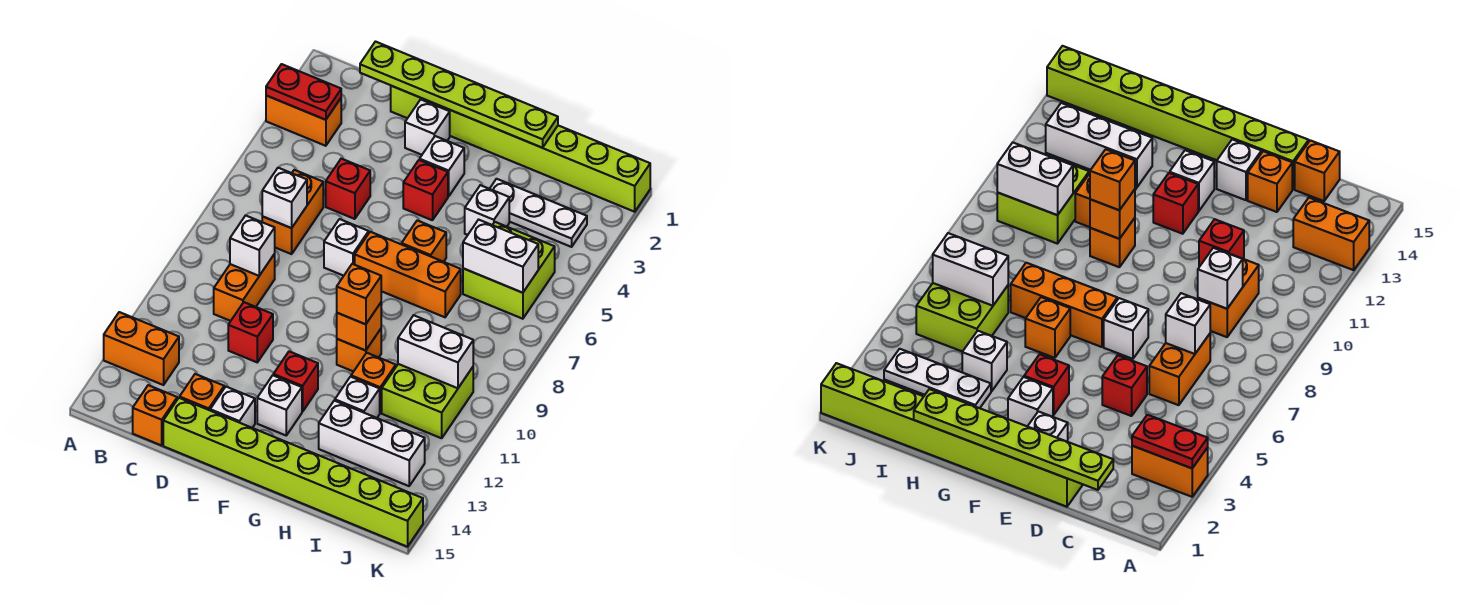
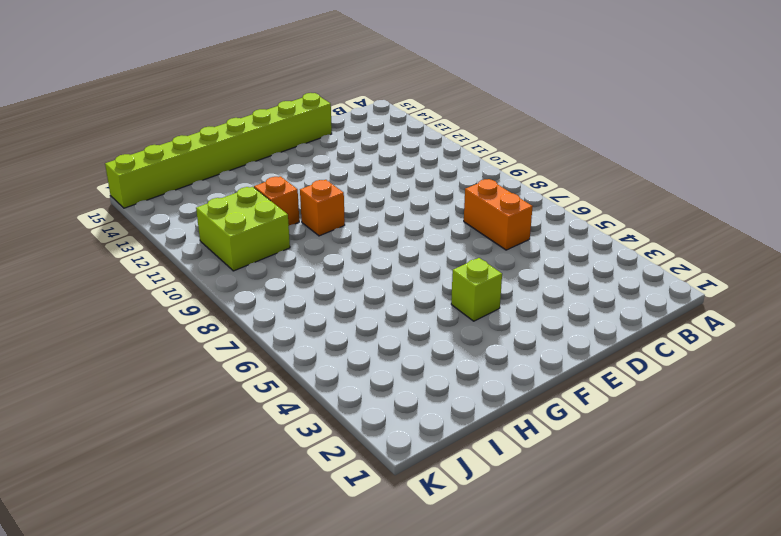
lime 1x1 brick [451,258,502,321] -> red 1x1 brick [403,160,448,220]
none -> orange 1x2 brick [266,96,341,146]
none -> orange 1x2 brick [104,312,179,385]
none -> orange 1x2 brick [214,254,275,321]
none -> orange 1x1 brick [133,385,177,445]

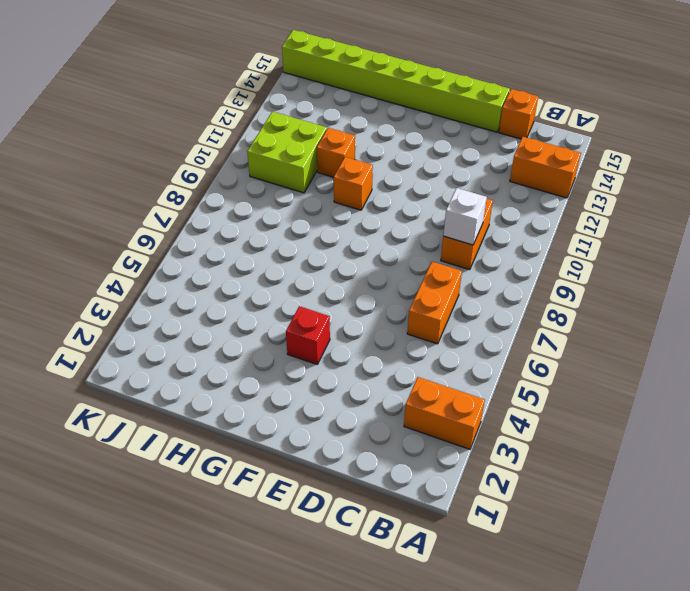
none -> lime 1x8 brick [391,86,650,212]
none -> red 1x1 brick [326,159,370,219]
none -> red 1x1 brick [228,302,273,362]
none -> orange 1x1 brick [180,374,224,410]

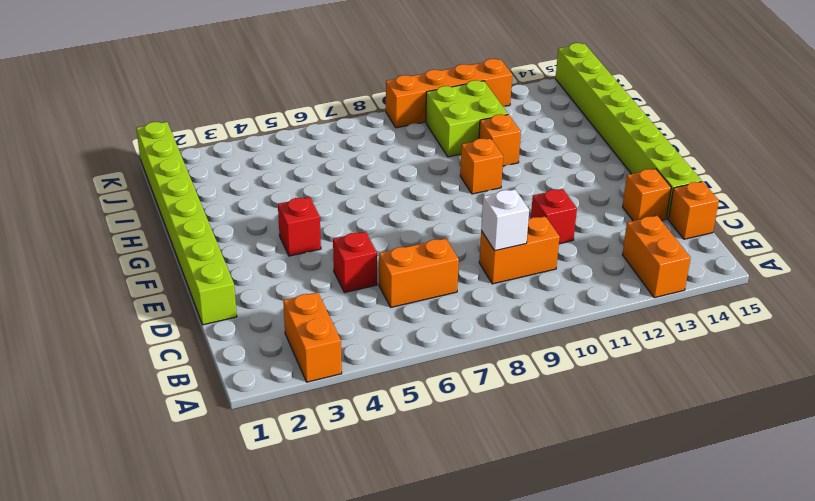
orange 1x4 brick [386,59,512,128] -> none
none -> white 1x1 brick [405,99,450,155]
none -> white 1x1 brick [324,219,369,276]
none -> white 1x1 brick [210,387,255,428]
none -> white 1x1 brick [420,136,464,196]

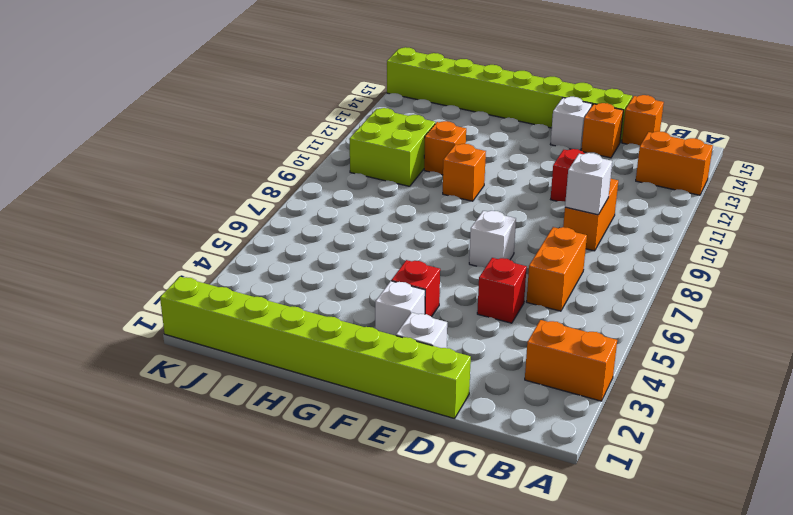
none -> orange 1x3 brick [355,232,461,317]
none -> red 1x1 brick [273,351,318,412]
none -> white 1x1 brick [257,375,302,435]
none -> orange 1x1 brick [402,221,446,262]

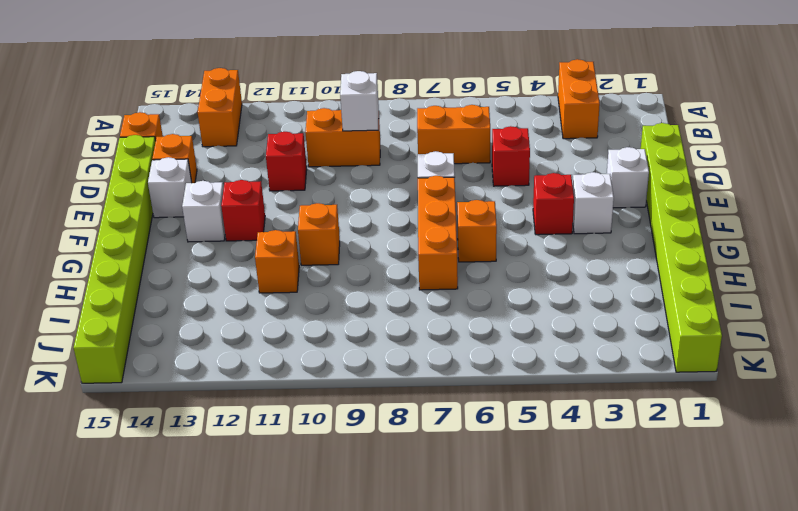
none -> white 1x3 plate [490,179,587,247]
none -> white 1x1 brick [465,185,509,235]
none -> white 1x1 brick [335,377,380,418]
none -> white 1x3 brick [319,401,425,486]

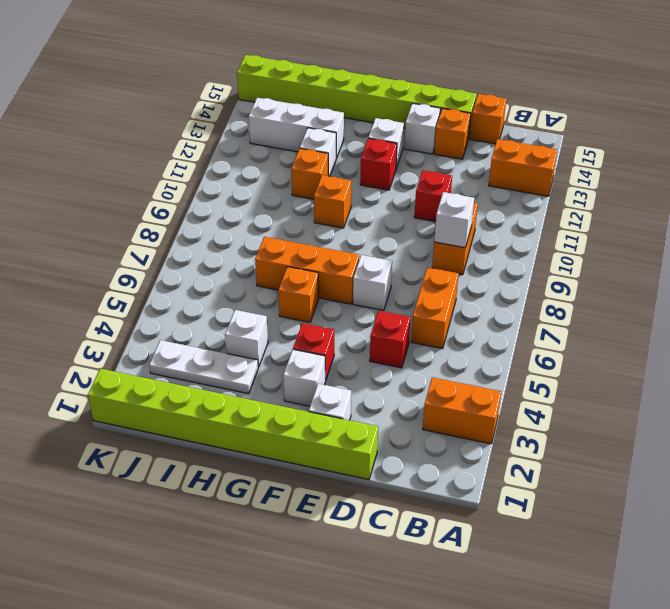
none -> lime 2x2 brick [463,222,555,319]
none -> lime 2x2 brick [382,364,473,438]
none -> red 1x2 plate [266,64,341,120]
none -> lime 1x6 plate [360,42,558,148]

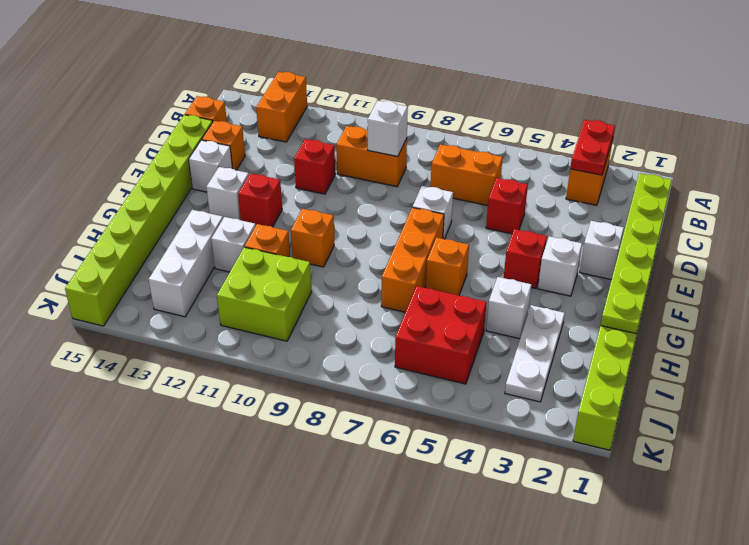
red 2x2 brick [395,286,487,384] -> lime 2x2 brick [463,222,555,319]
none -> white 1x1 brick [262,168,307,228]
none -> orange 1x1 brick [337,303,381,351]
none -> white 1x2 brick [463,220,538,293]
none -> white 1x2 brick [398,315,473,388]

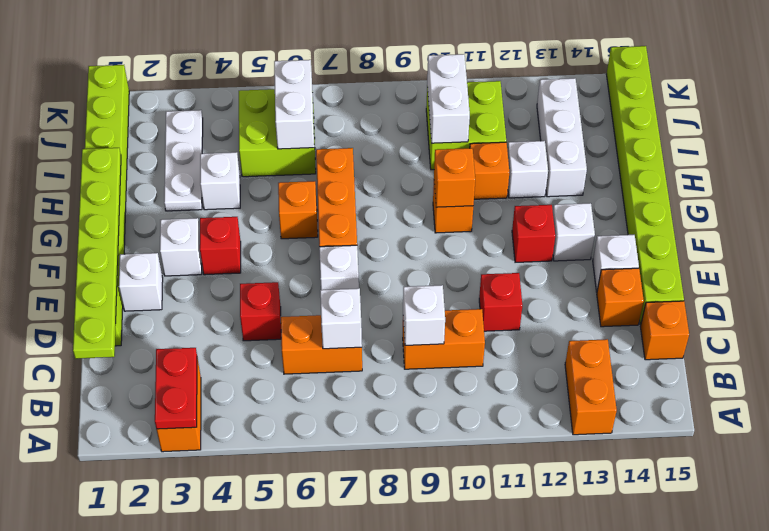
none -> orange 1x1 brick [337,264,381,324]

